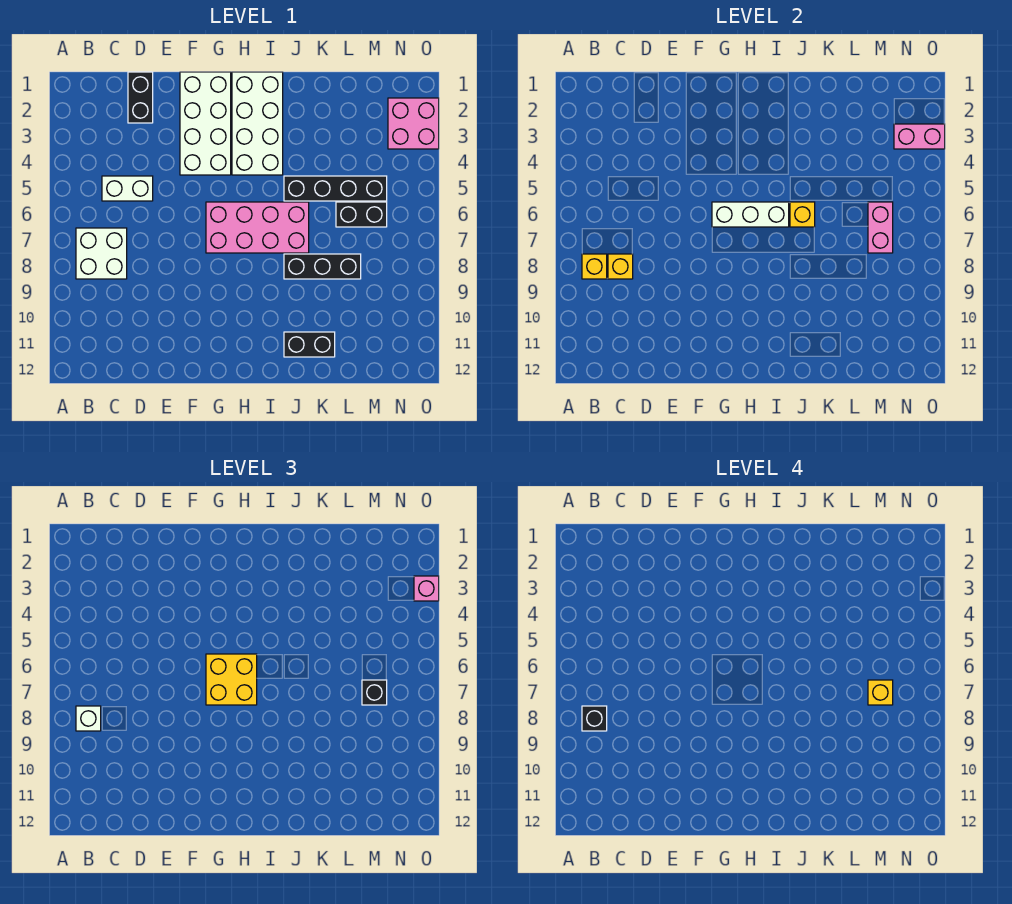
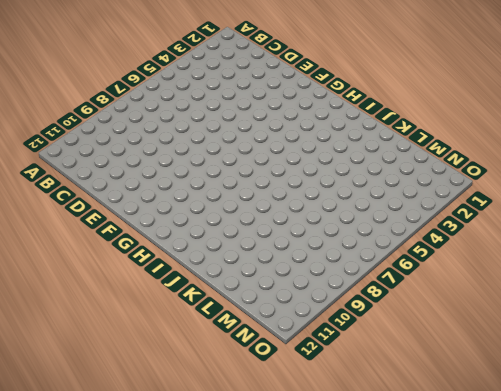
none -> white 2x2 brick [76,228,127,279]
none -> white 1x2 brick [102,176,153,201]
none -> black 1x2 brick [128,72,153,123]

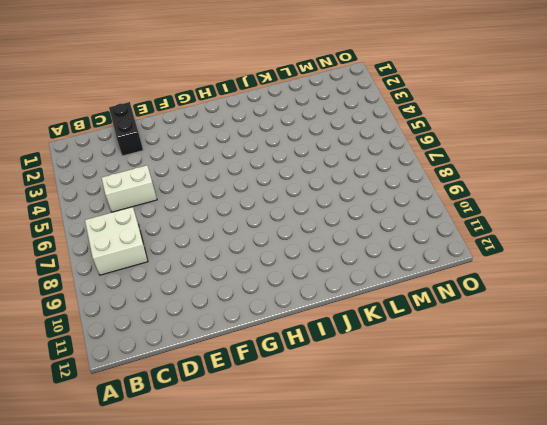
none -> white 2x4 brick [180,72,231,175]
none -> pink 2x4 brick [206,202,309,253]
none -> white 2x4 brick [232,72,283,175]

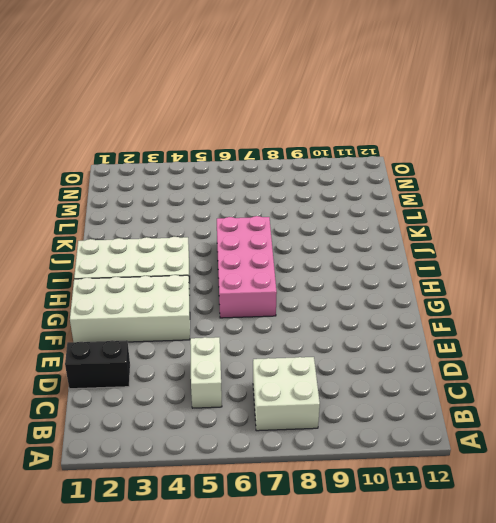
none -> black 1x4 brick [284,176,387,201]
none -> black 1x3 brick [284,254,361,279]
none -> black 1x2 brick [284,332,335,357]

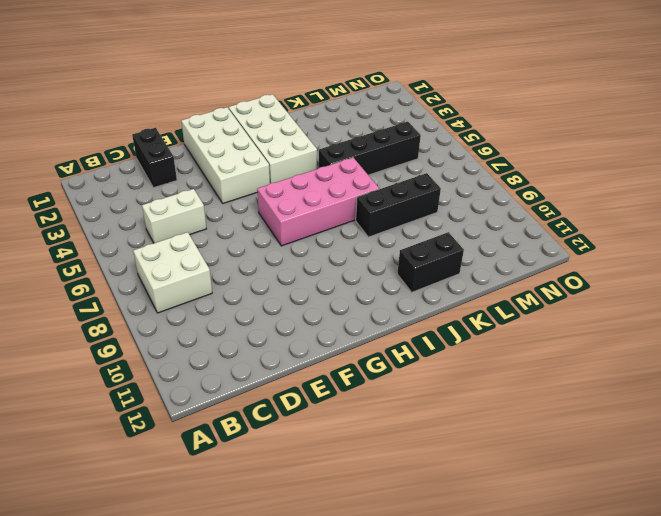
none -> black 1x2 brick [336,202,387,227]
none -> pink 2x2 brick [388,98,439,149]
none -> yellow 1x1 brick [582,254,607,279]

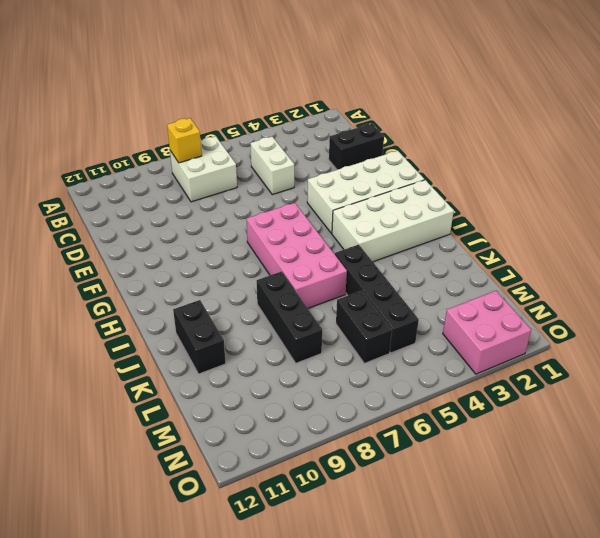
none -> yellow 1x1 brick [608,254,633,279]
none -> white 1x3 brick [712,202,789,227]
none -> yellow 1x1 brick [790,202,815,227]

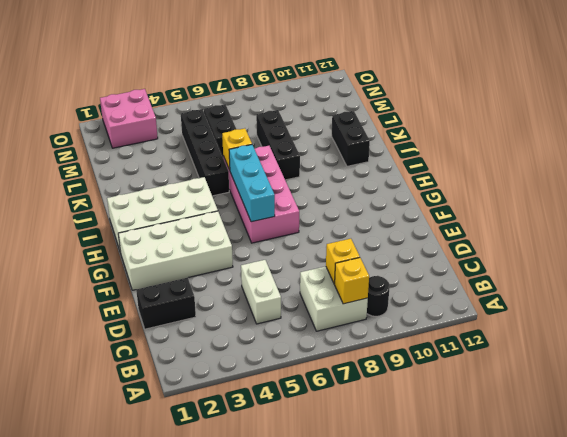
black 1x1 round brick [367,276,390,316] -> none
cyan 1x3 brick [229,145,275,222] -> white 1x3 brick [712,202,789,227]
none -> pink 1x2 brick [868,202,893,253]
none -> pink 1x2 brick [894,124,945,149]
none -> white 1x1 brick [76,706,101,731]

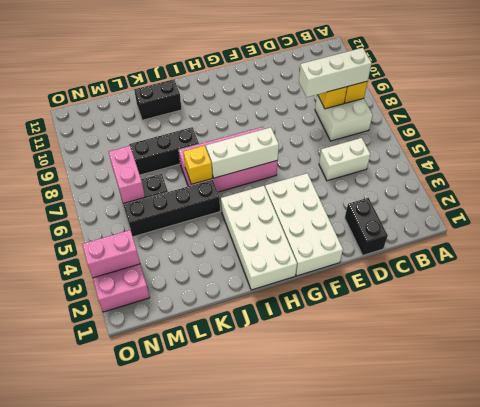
white 1x3 brick [299,48,372,97] -> white 1x1 brick [76,706,101,731]
none -> yellow 2x2 brick [206,654,257,705]
none -> black 1x1 brick [362,680,387,705]
none -> pink 1x1 brick [414,576,439,601]

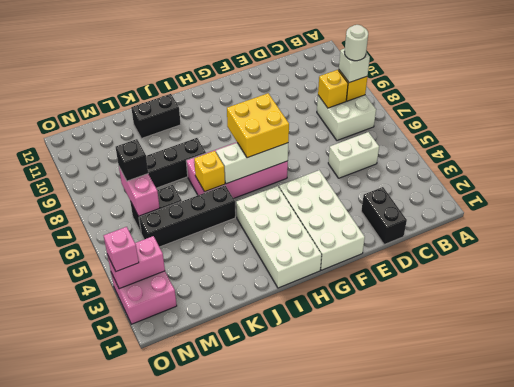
white 1x1 round brick [344,25,368,61] -> black 1x1 brick [582,706,607,731]
none -> yellow 1x1 brick [868,680,893,705]

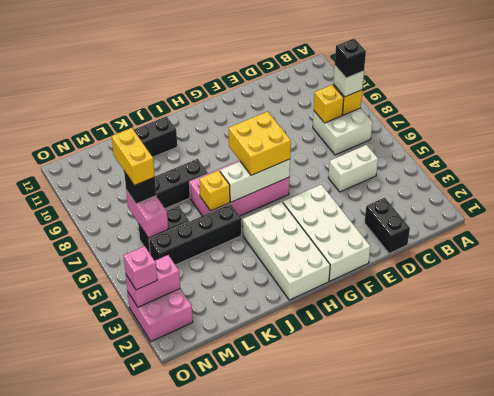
yellow 1x2 brick [112,128,155,185] -> yellow 1x1 brick [868,680,893,705]

